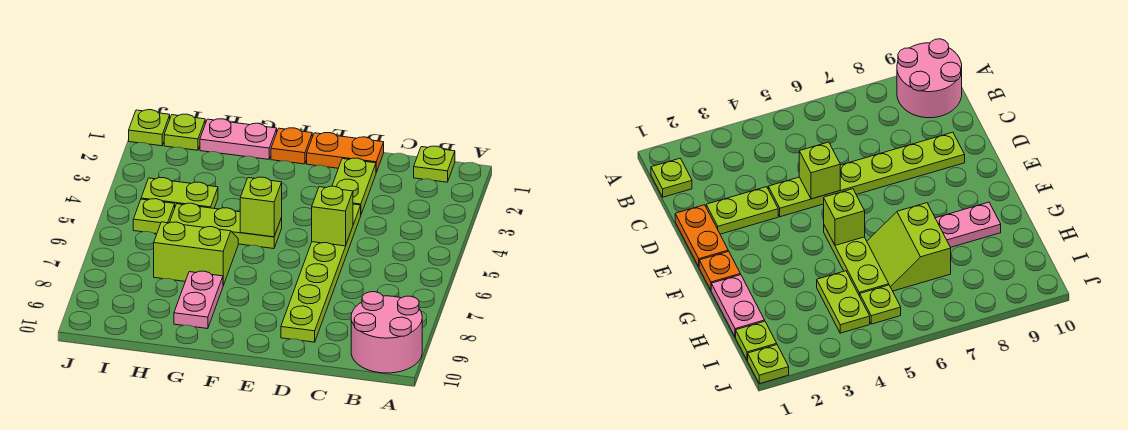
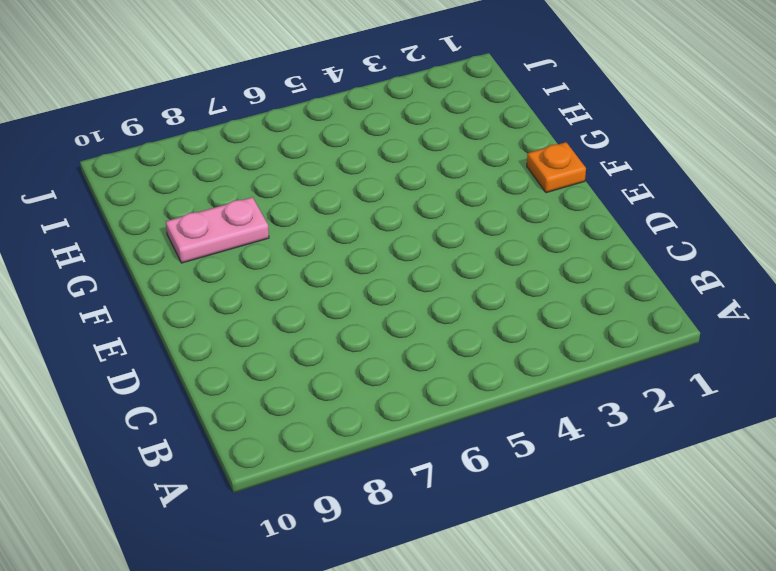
none -> pink 2x2 round brick [351,292,422,373]
none -> lime 1x1 plate [414,146,455,182]
none -> orange 1x2 plate [307,133,384,172]

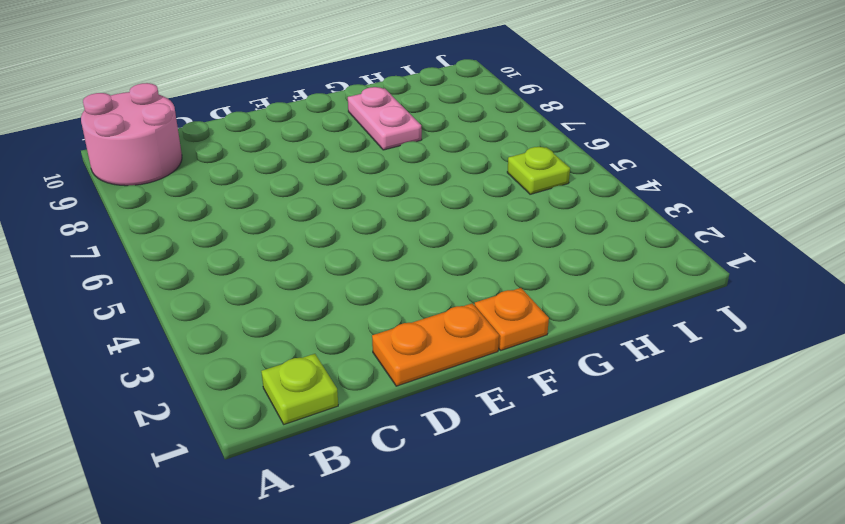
none -> lime 1x2 plate [332,158,376,214]
none -> lime 1x6 plate [281,204,361,342]
none -> lime 1x3 plate [170,203,282,249]

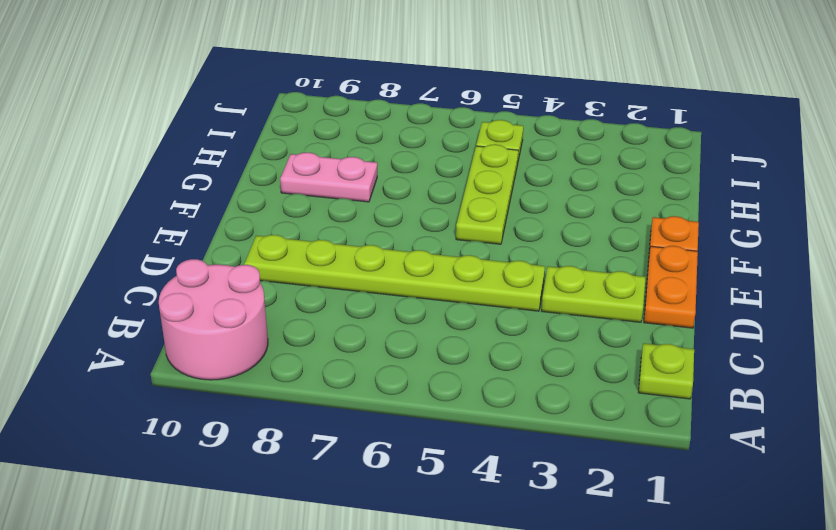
none -> pink 1x2 plate [200,119,277,159]
none -> lime 2x2 slope [154,222,238,285]
none -> lime 1x2 plate [141,178,218,208]

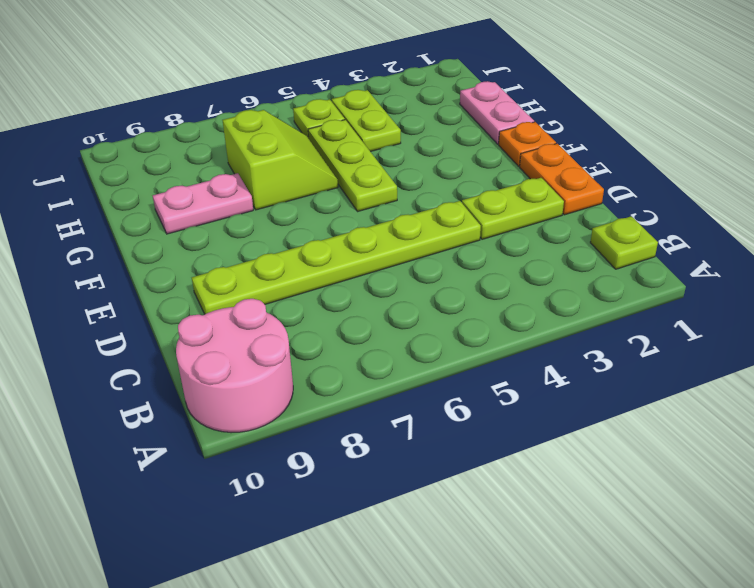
none -> lime 1x1 plate [164,114,205,150]
none -> lime 1x1 plate [129,110,170,146]
none -> lime 1x1 brick [312,186,353,246]

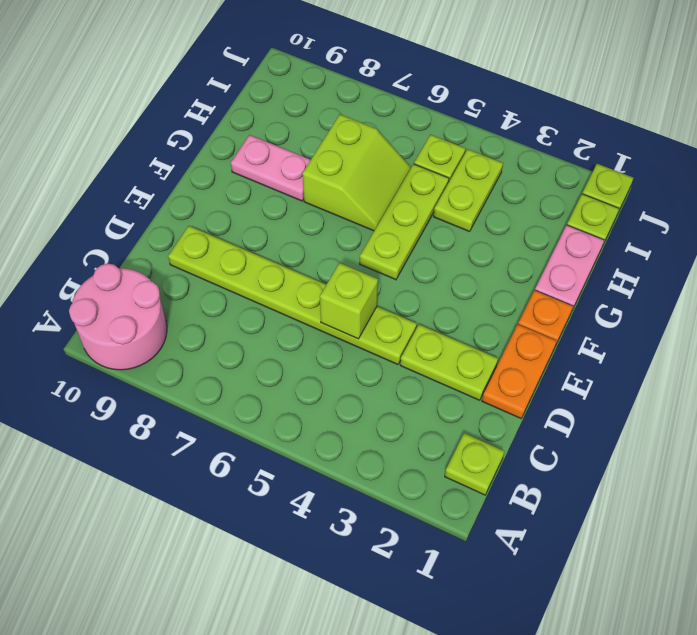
none -> lime 1x1 brick [240,177,282,237]

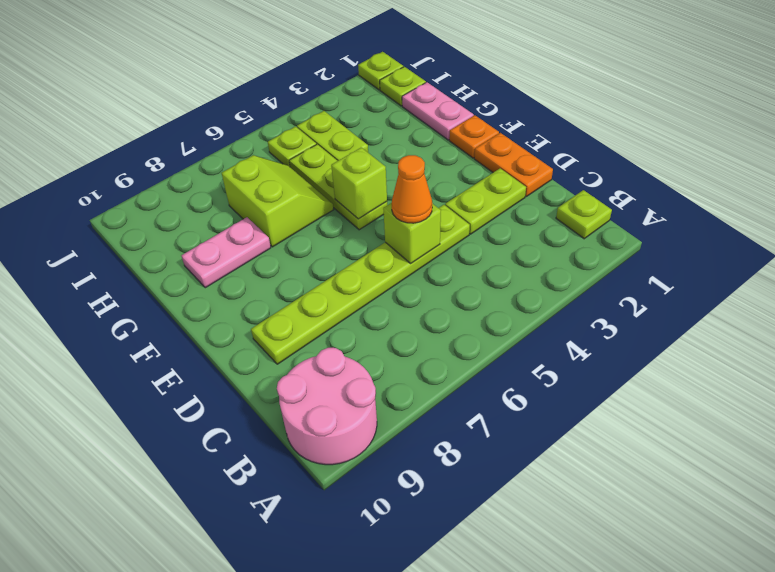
orange 1x1 cone [392,155,432,223] -> none

